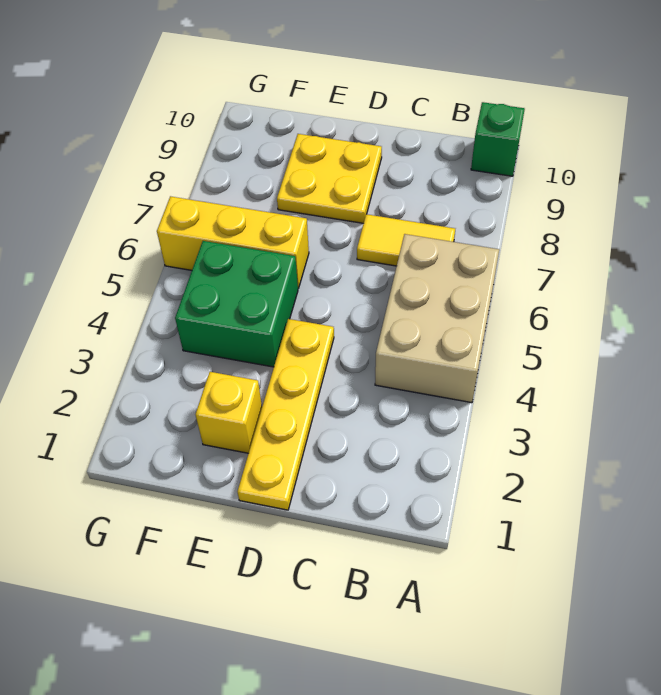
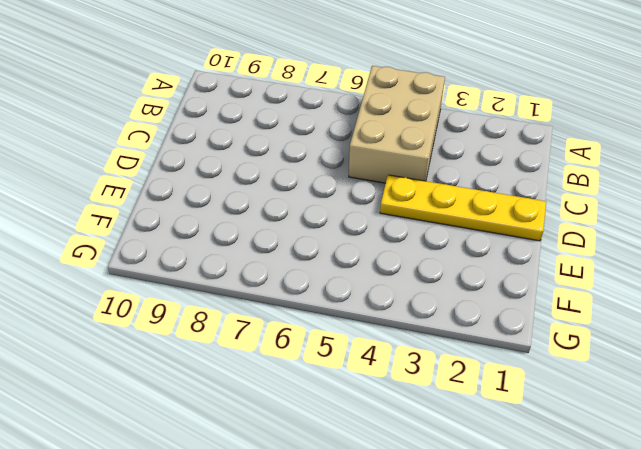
tan 2x3 brick [349,66,445,183] -> tan 2x3 brick turned to [375,234,499,403]
none -> green 1x1 brick [471,102,525,176]
none -> yellow 1x2 tile [357,214,455,266]

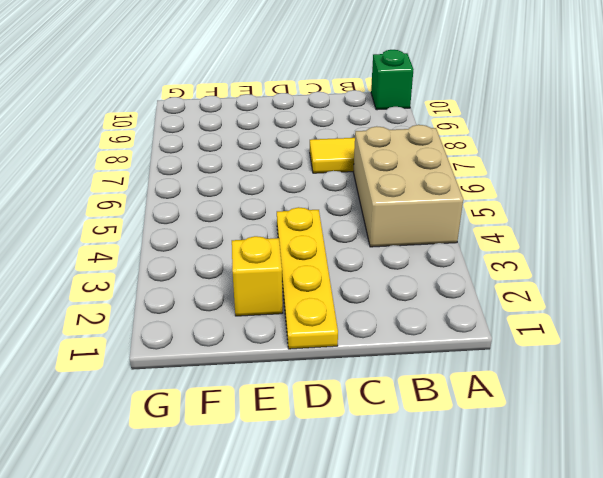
none -> yellow 2x2 plate [277,134,382,223]
none -> green 2x2 brick [175,241,298,367]

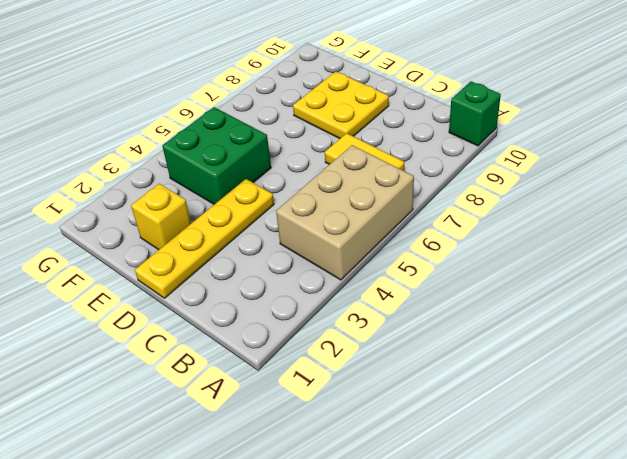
none -> yellow 1x3 brick [157,196,309,288]

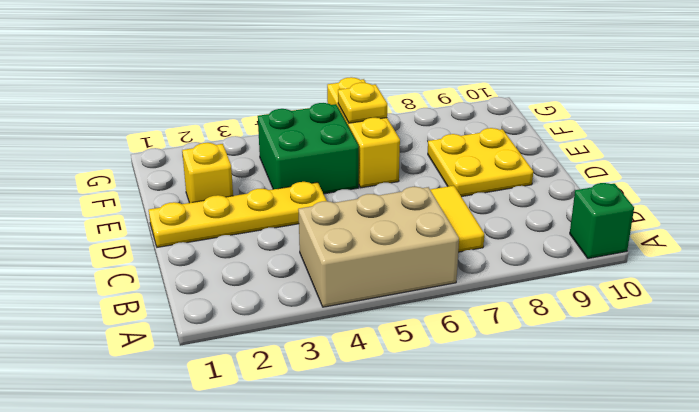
yellow 1x1 plate [338,83,387,123] -> none

